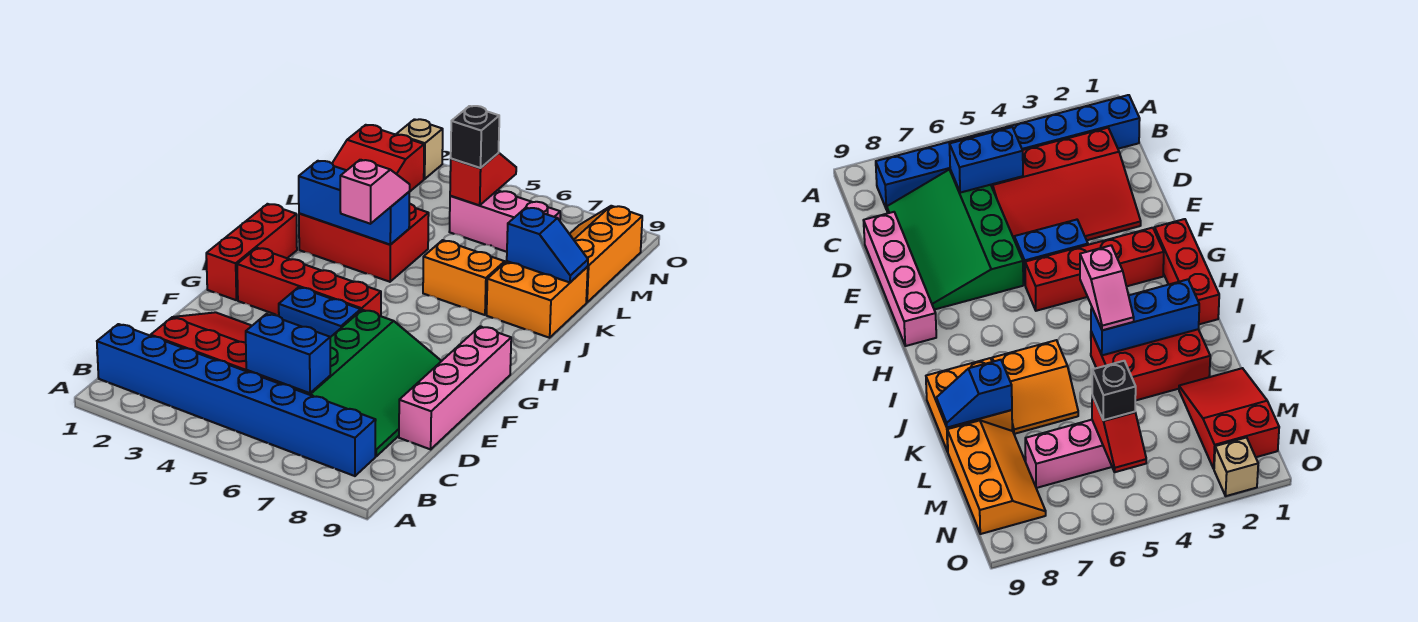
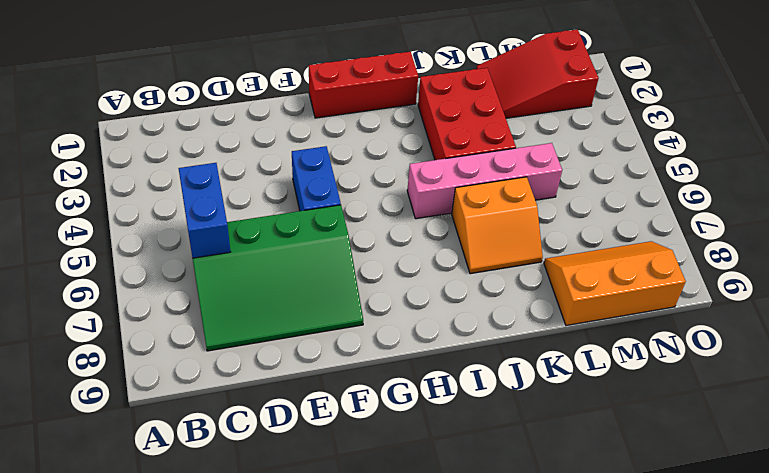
pink 1x4 brick [407,143,562,219] -> pink 1x4 brick moved to [399,326,511,449]
orange 2x2 slope [452,177,543,274] -> orange 2x2 slope turned to [423,240,505,315]
none -> blue 1x8 brick [97,324,376,476]
none -> red 3x4 slope [150,312,279,383]
none -> red 1x4 brick [237,248,381,316]

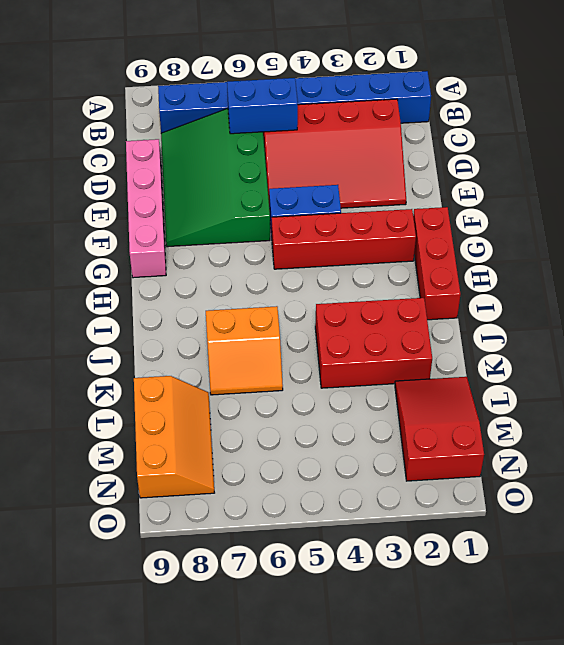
none -> orange 2x2 brick [487,261,588,338]
none -> pink 1x3 brick [449,190,560,252]
none -> tan 1x1 brick [396,119,443,179]

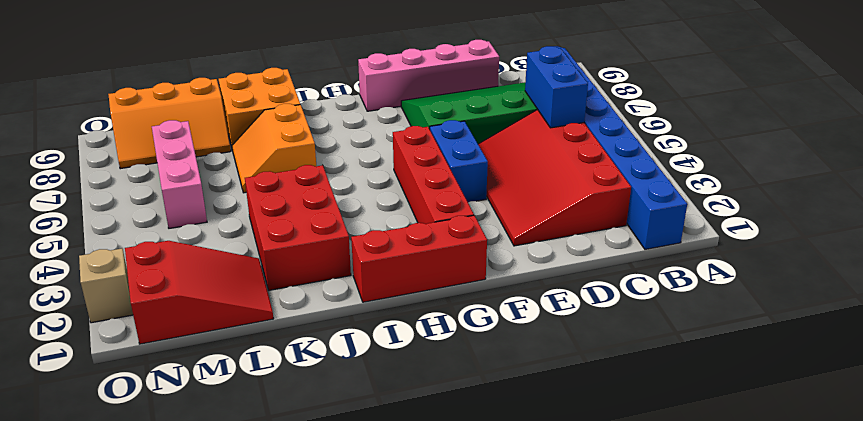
none -> blue 1x3 brick [299,161,409,245]
none -> blue 1x2 slope [507,208,588,282]
none -> red 1x2 slope [450,153,516,205]

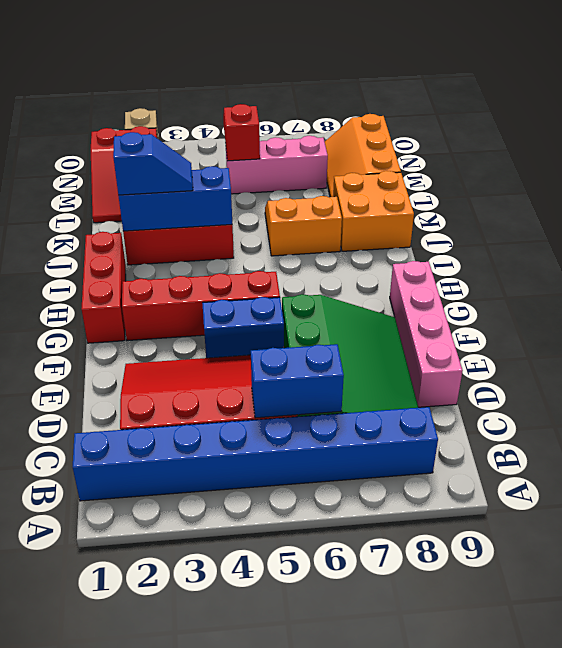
blue 1x2 slope [113,132,193,195] -> blue 1x2 slope moved to [507,208,588,282]
none -> pink 1x2 slope [340,160,410,224]
none -> black 1x1 brick [451,106,499,168]

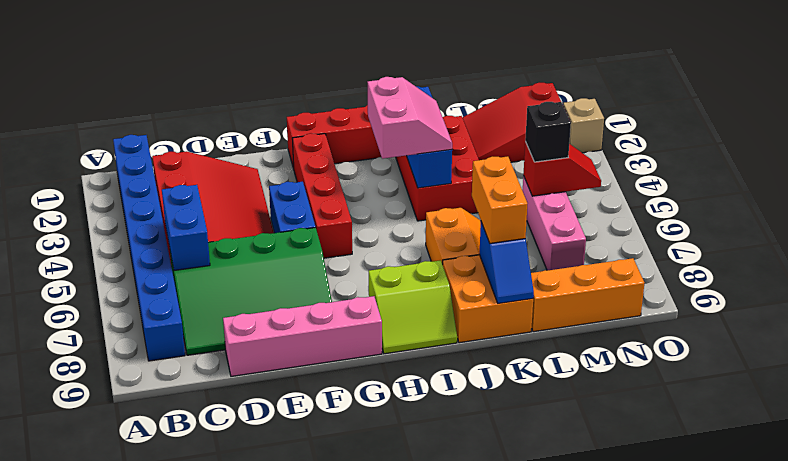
lime 2x2 slope [369,260,457,354] -> none
pink 2x2 slope [367,77,452,159] -> pink 1x2 slope [340,160,410,224]
orange 1x2 brick [472,156,527,243] -> none

